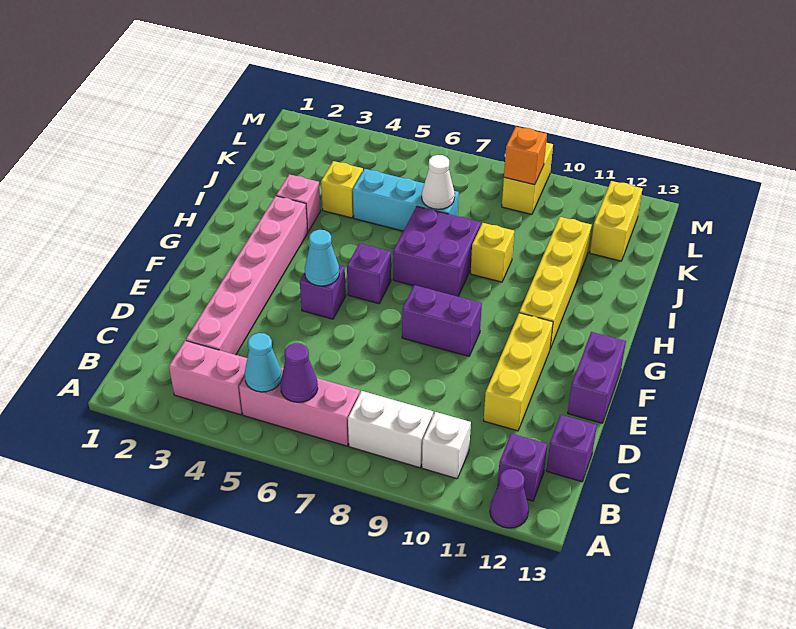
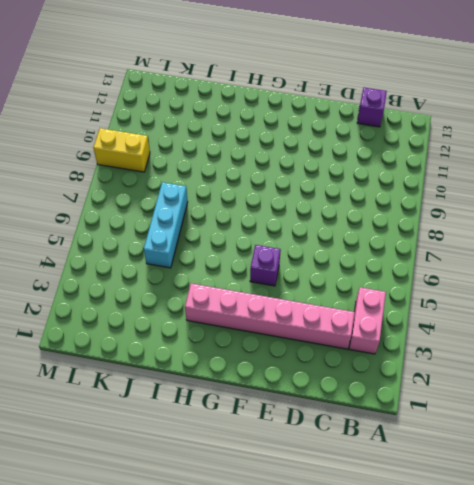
none -> purple 1x1 cone [490,469,529,528]
none -> pink 1x3 brick [239,368,360,446]
none -> white 1x2 brick [348,391,433,468]

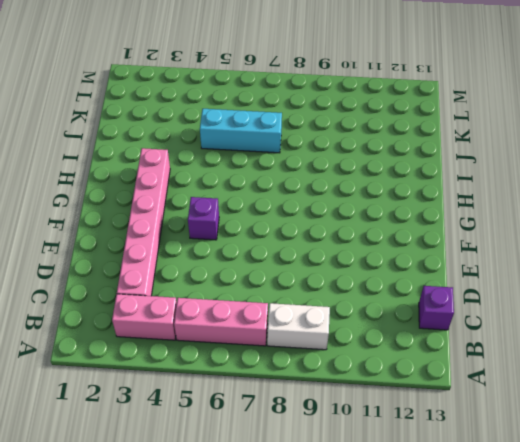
none -> purple 1x1 cone [490,469,529,528]
none -> white 1x1 brick [422,412,471,479]
none -> purple 1x1 brick [497,433,547,501]

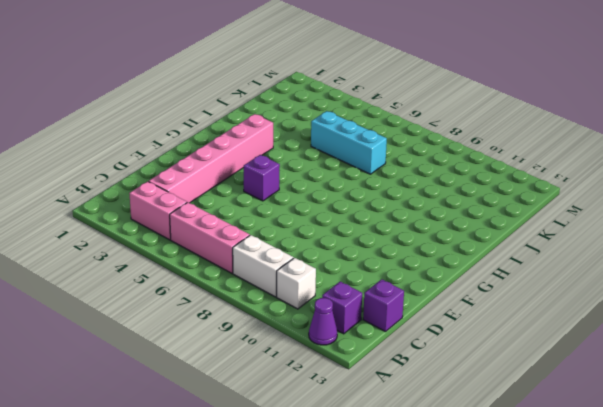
none -> yellow 1x3 brick [484,313,553,431]
none -> purple 1x2 brick [568,332,626,423]
none -> purple 1x2 brick [402,285,482,356]

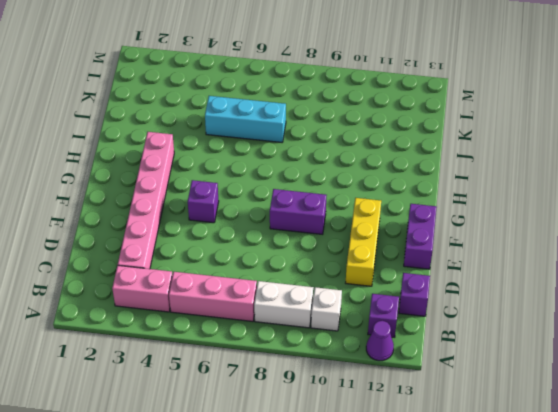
none -> purple 1x1 brick [347,243,391,304]
none -> yellow 1x4 brick [519,217,592,349]
none -> purple 2x2 brick [393,206,481,296]

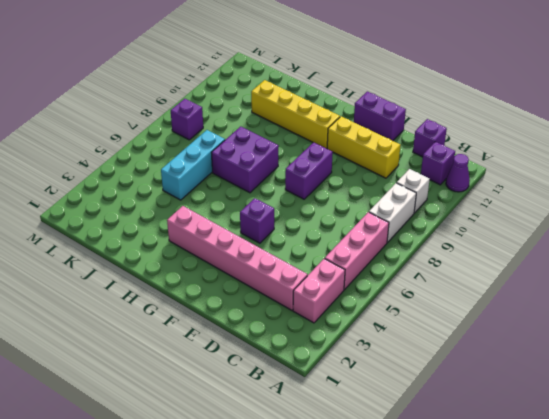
purple 1x1 brick [171,99,203,140] -> purple 1x1 brick moved to [347,243,391,304]
none -> pink 1x1 brick [276,174,321,231]
none -> yellow 1x1 brick [471,223,514,282]
none -> yellow 1x1 brick [321,161,363,218]

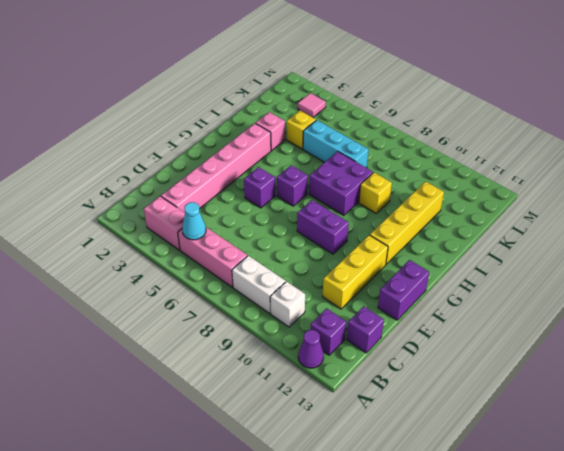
pink 1x1 tile [298,93,326,117] -> none
none -> yellow 1x2 brick [590,181,642,261]
none -> yellow 1x2 brick [502,143,553,214]
none -> purple 1x1 cone [280,343,318,402]

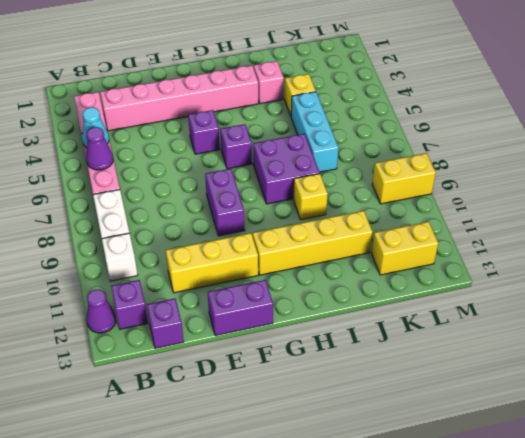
none -> cyan 1x1 cone [305,230,339,286]
none -> white 1x1 cone [422,155,455,209]
none -> orange 1x1 brick [504,127,547,185]

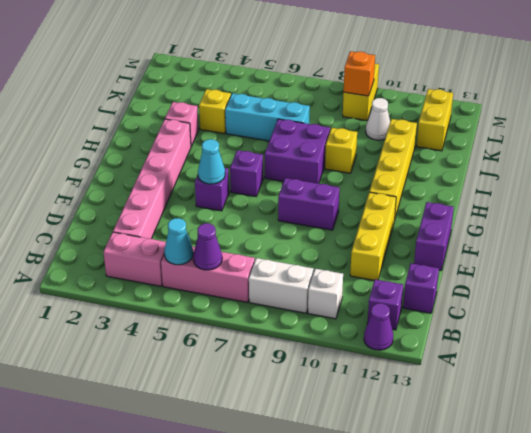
white 1x1 cone [366,98,390,140] -> white 1x1 cone moved to [422,155,455,209]

